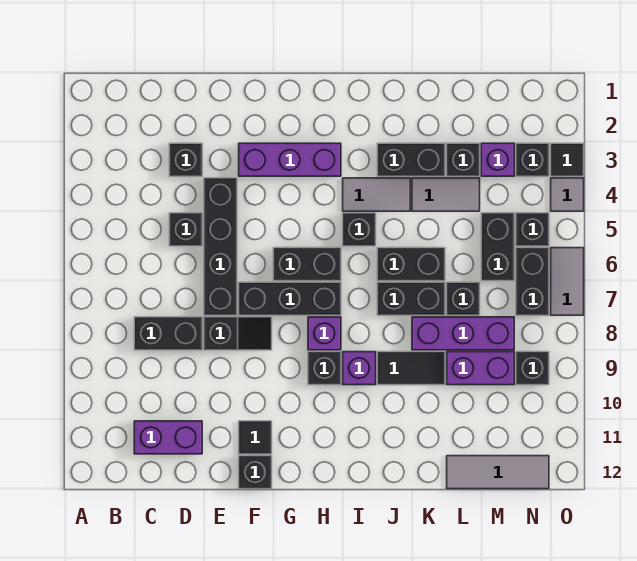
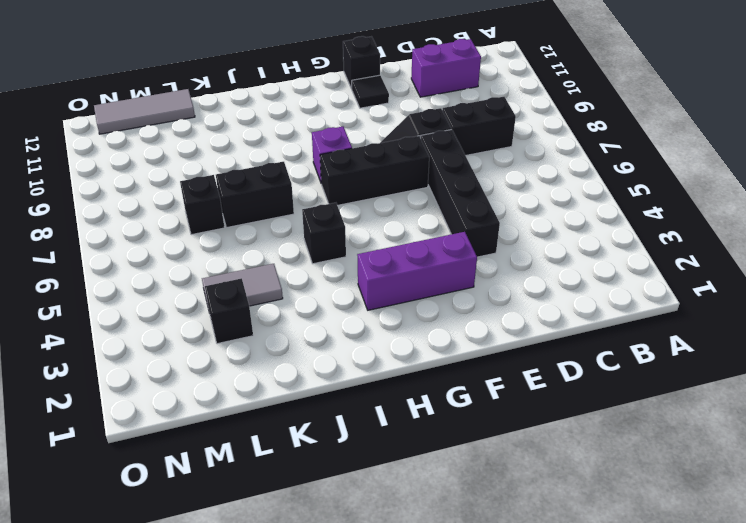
none -> black 1x1 brick [169,143,202,176]
none -> black 1x1 brick [169,213,202,246]
none -> black 1x2 brick [273,248,341,281]
none -> black 1x1 brick [308,352,341,385]

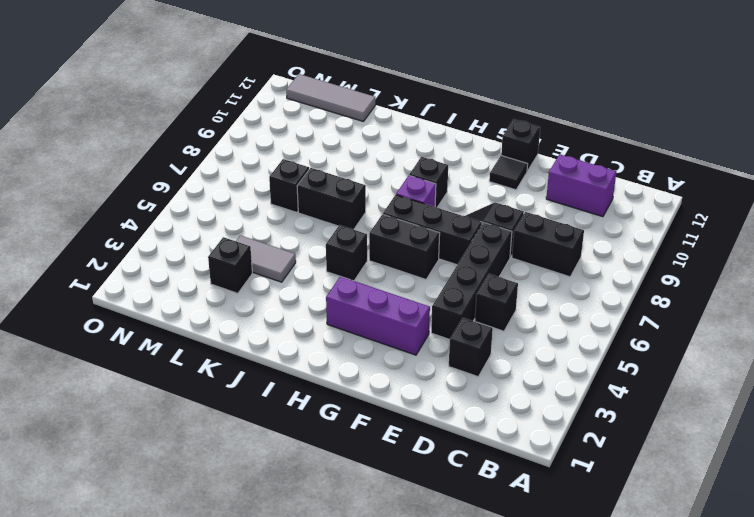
none -> grey 1x2 tile [343,178,410,211]
none -> purple 1x1 brick [343,352,376,385]
none -> black 1x2 brick [377,143,445,176]
none -> black 1x2 brick [377,248,445,281]

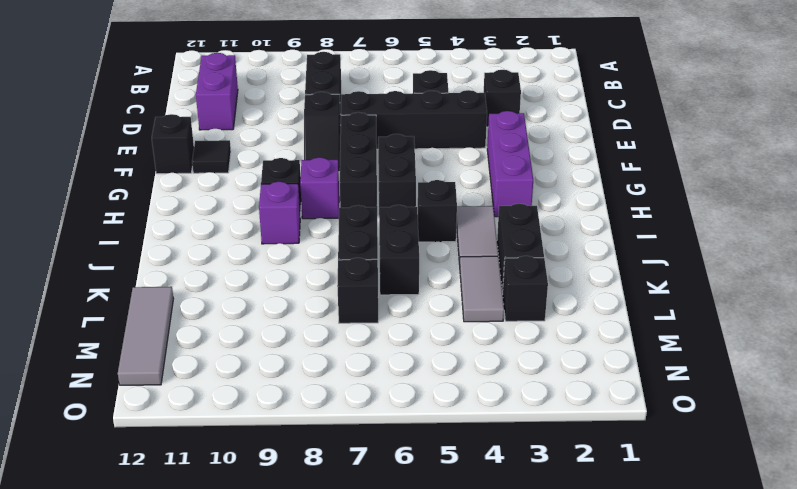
none -> black 1x2 tile [377,352,445,385]
none -> purple 1x3 brick [412,317,514,350]
none -> purple 1x2 brick [447,352,514,385]
none -> purple 1x1 brick [481,143,514,176]

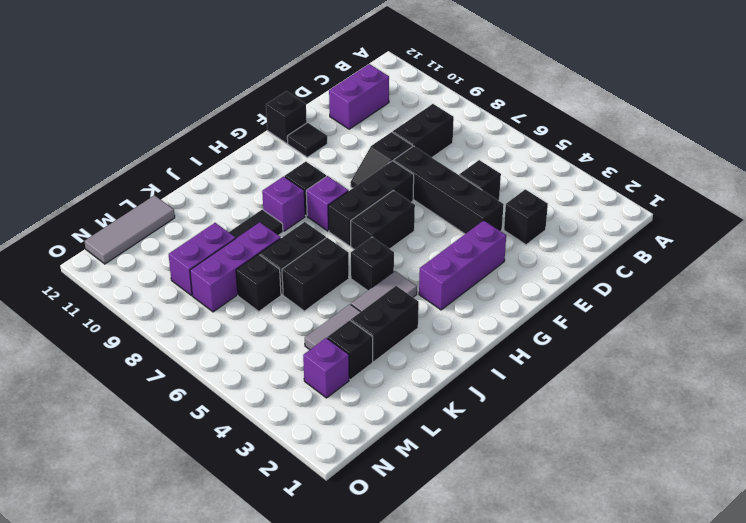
none -> black 1x2 brick [481,213,514,281]
none -> black 1x1 brick [516,143,549,176]
none -> black 1x1 brick [516,213,549,246]
none -> black 1x2 brick [516,248,549,315]

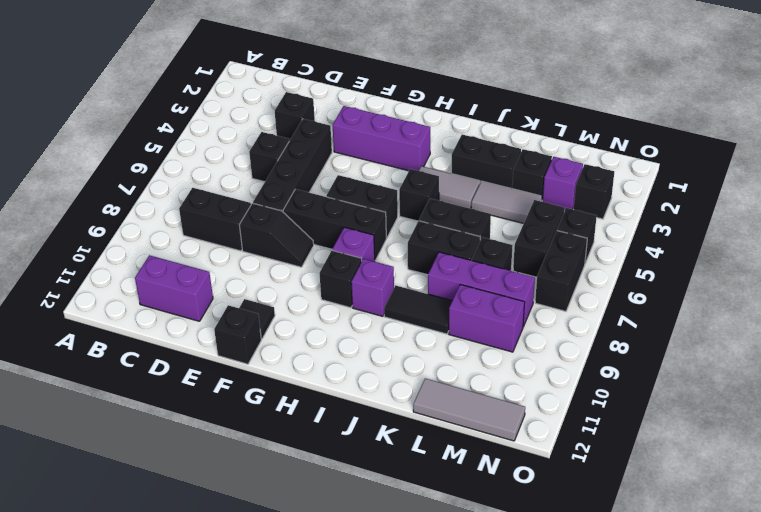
none -> black 1x1 brick [516,352,549,385]
none -> black 1x1 tile [551,143,584,176]
none -> grey 1x1 tile [551,178,584,211]
none -> grey 1x2 tile [551,248,584,315]

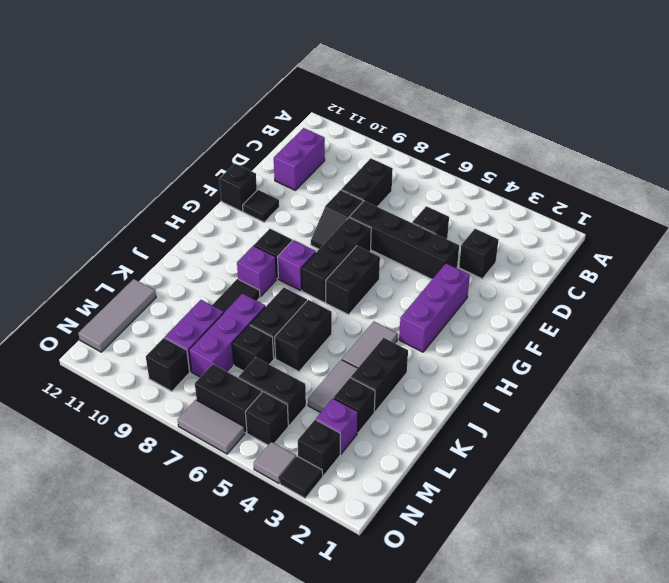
none -> black 1x1 brick [343,213,376,246]

